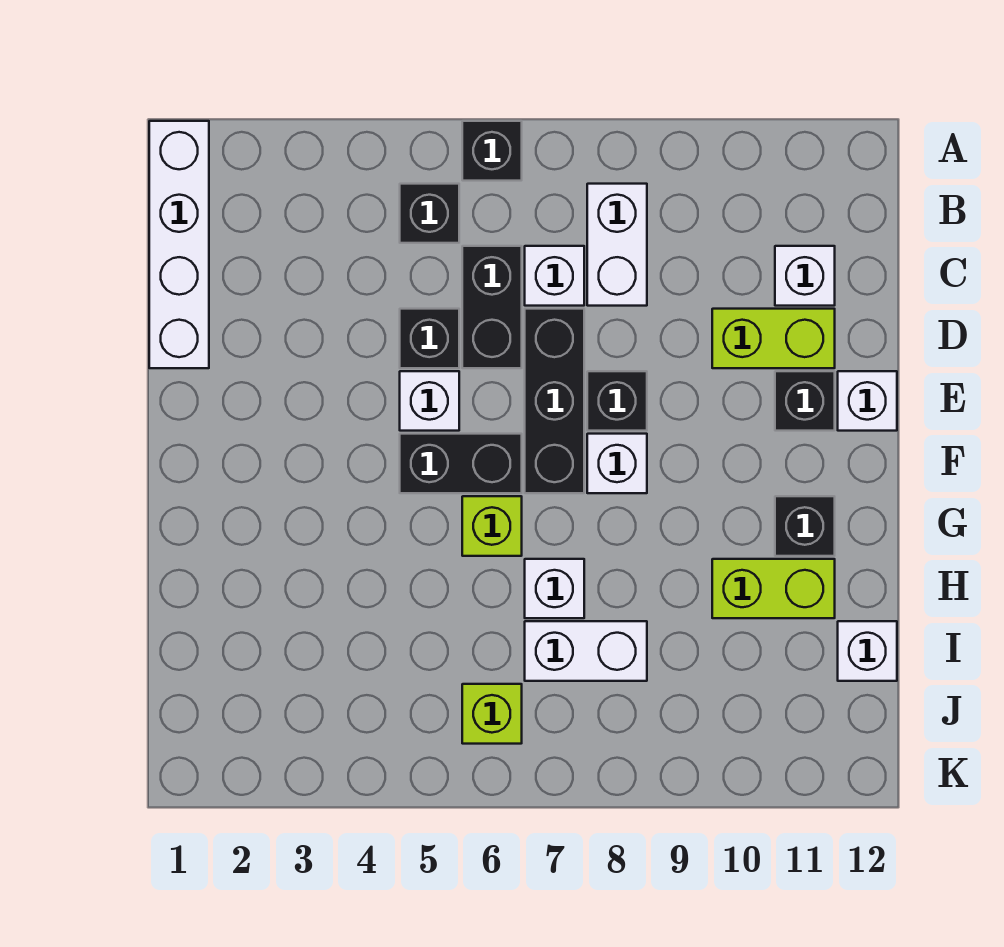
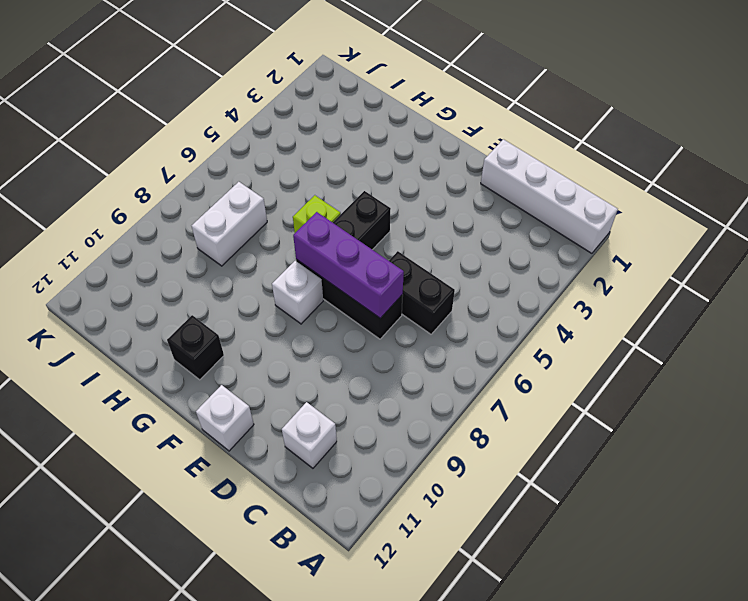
purple 1x3 brick [293,212,404,318] -> none
none -> black 1x1 brick [462,121,522,181]
none -> black 1x1 brick [400,184,459,243]
none -> white 1x2 brick [587,184,647,306]

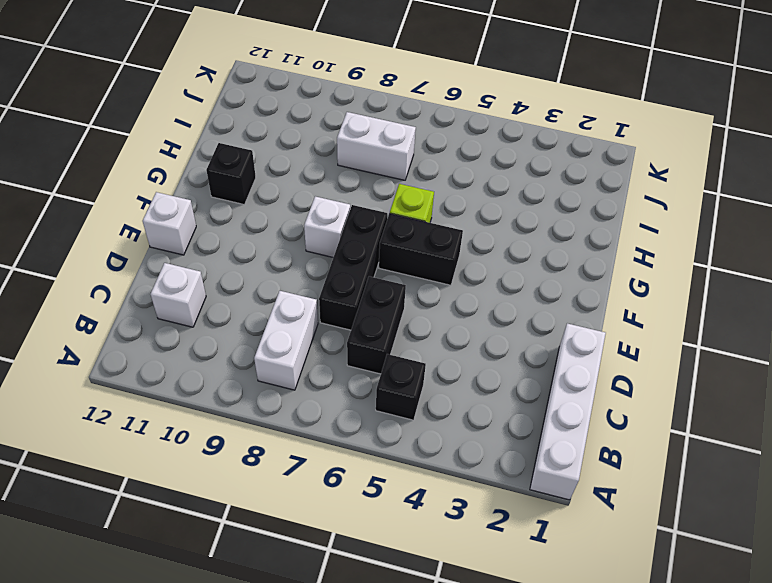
none -> black 1x1 brick [462,121,522,181]
none -> white 1x1 brick [525,246,584,306]
none -> black 1x1 brick [400,309,459,368]

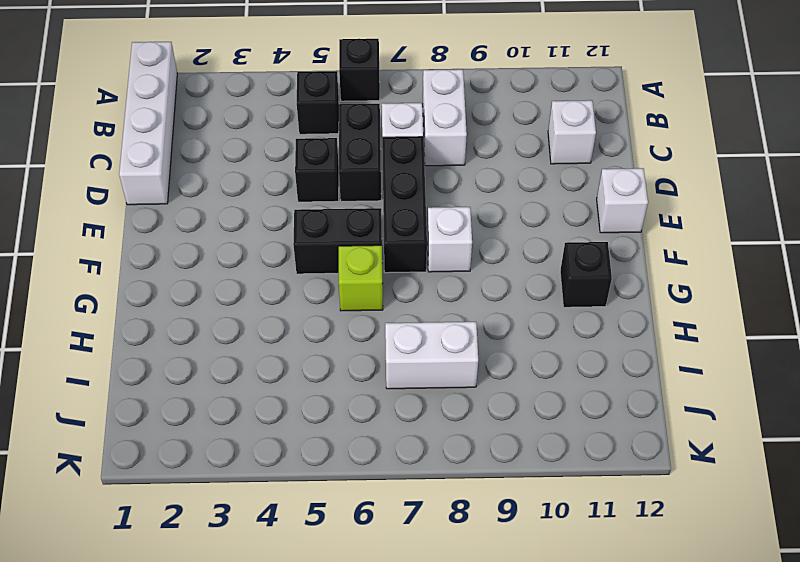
none -> lime 1x2 brick [712,309,835,368]
none -> white 1x1 brick [400,371,459,431]
none -> black 1x1 brick [587,371,647,431]

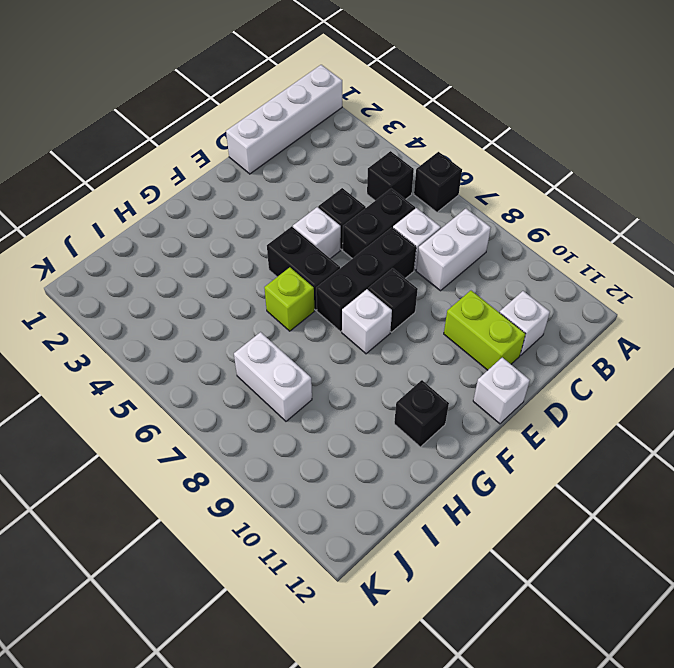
none -> black 1x1 brick [775,371,835,431]
none -> white 1x1 brick [525,559,584,618]
none -> lime 1x2 brick [712,559,835,618]

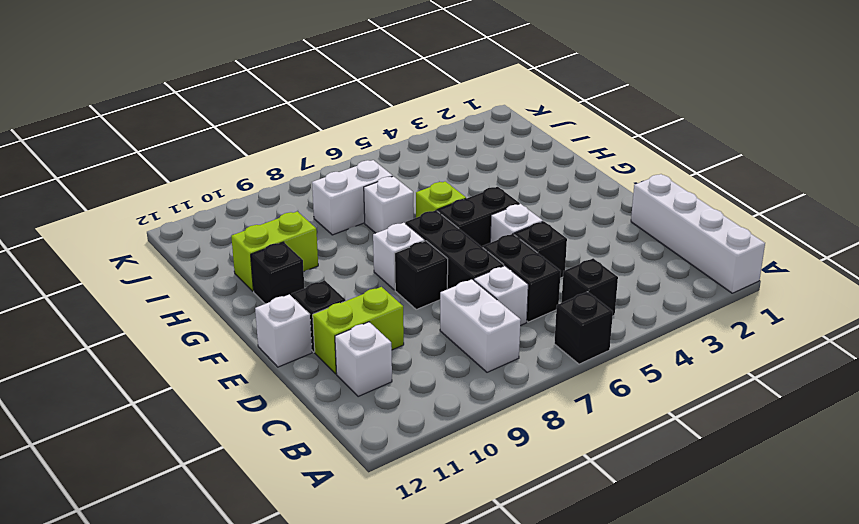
none -> white 1x1 brick [838,621,897,681]
none -> lime 1x1 brick [462,684,522,744]

